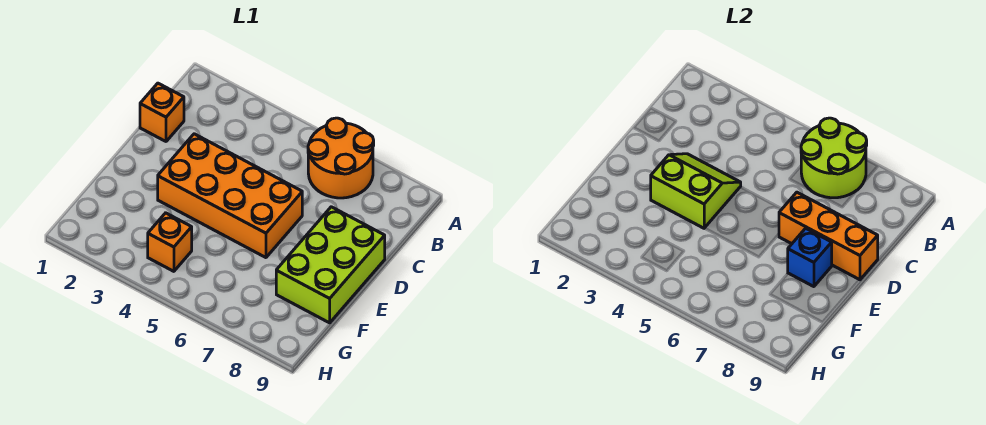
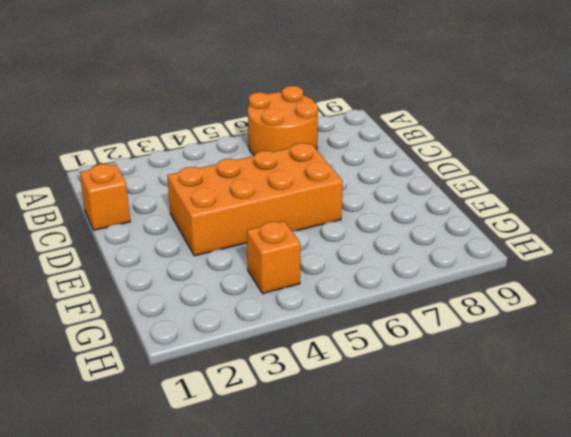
none -> lime 2x3 brick [276,207,385,323]
none -> lime 2x2 round brick [801,118,867,198]

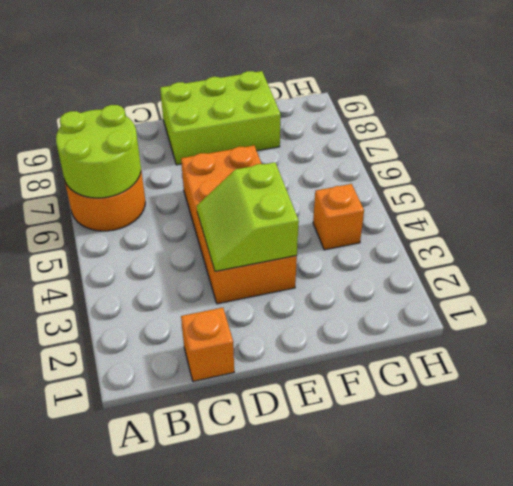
none -> orange 1x3 brick [779,192,878,280]
none -> blue 1x1 brick [788,228,832,287]

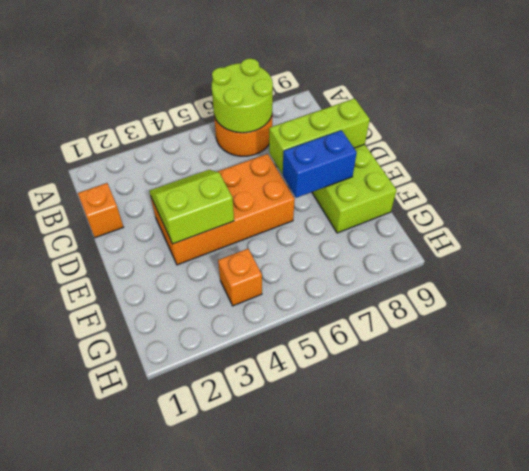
lime 1x3 brick [269,98,370,174] -> orange 1x3 brick [779,192,878,280]
blue 1x2 brick [283,130,357,198] -> blue 1x1 brick [788,228,832,287]

